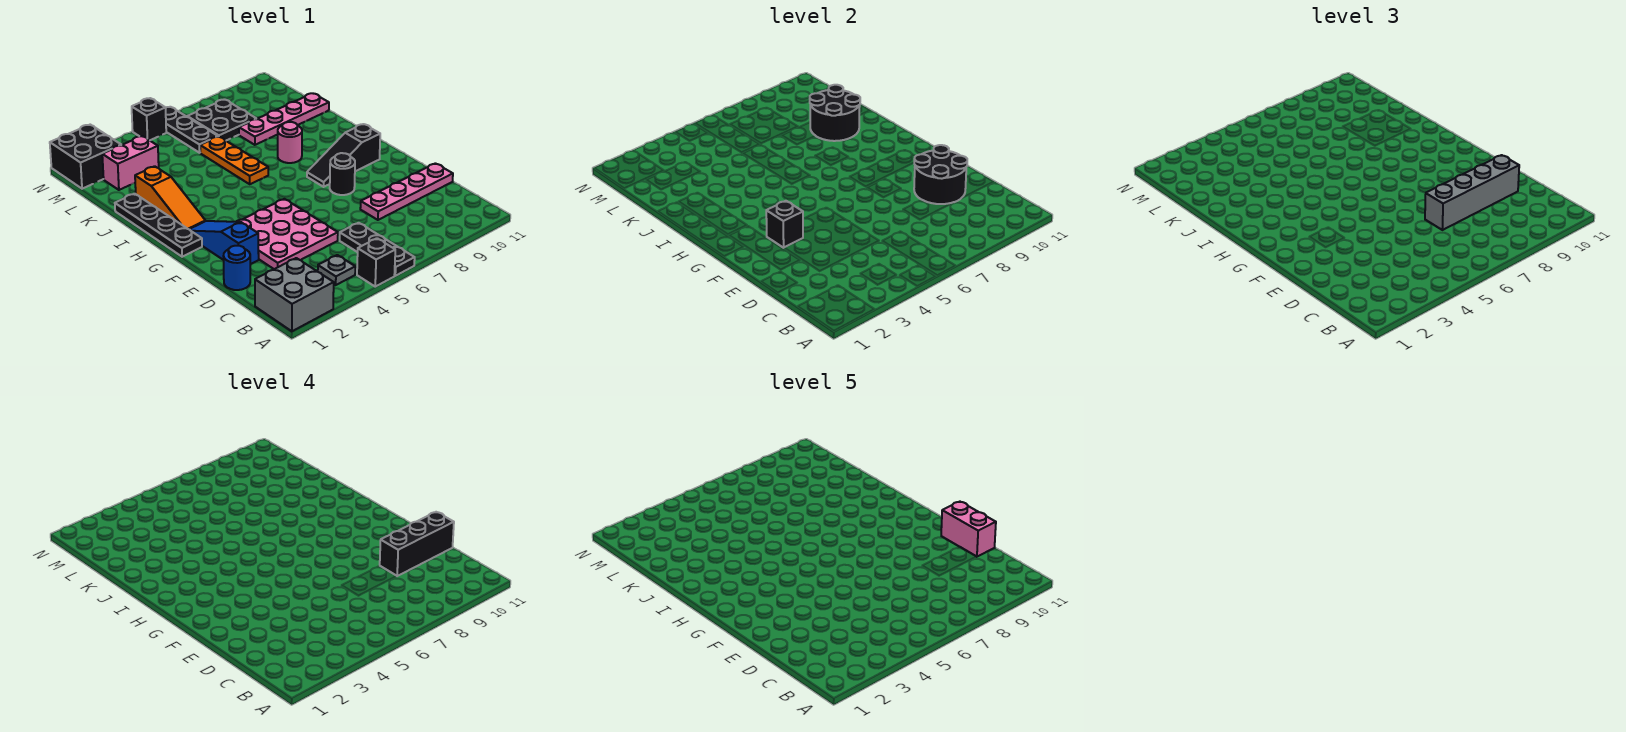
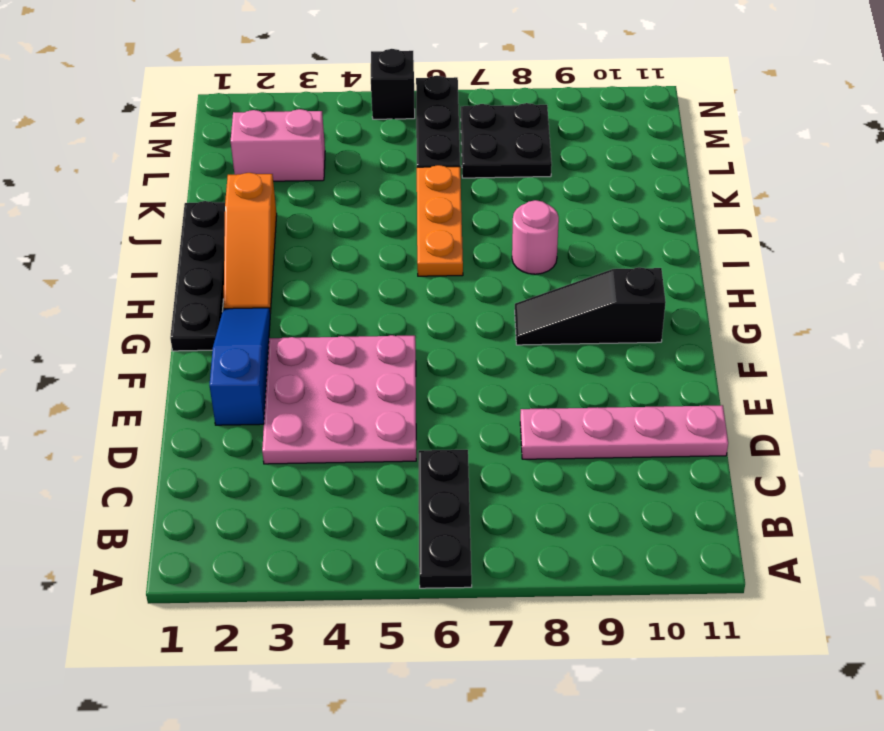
none -> grey 2x2 brick [255,258,334,331]
none -> black 1x1 brick [357,238,395,287]
none -> grey 1x1 plate [318,255,355,285]

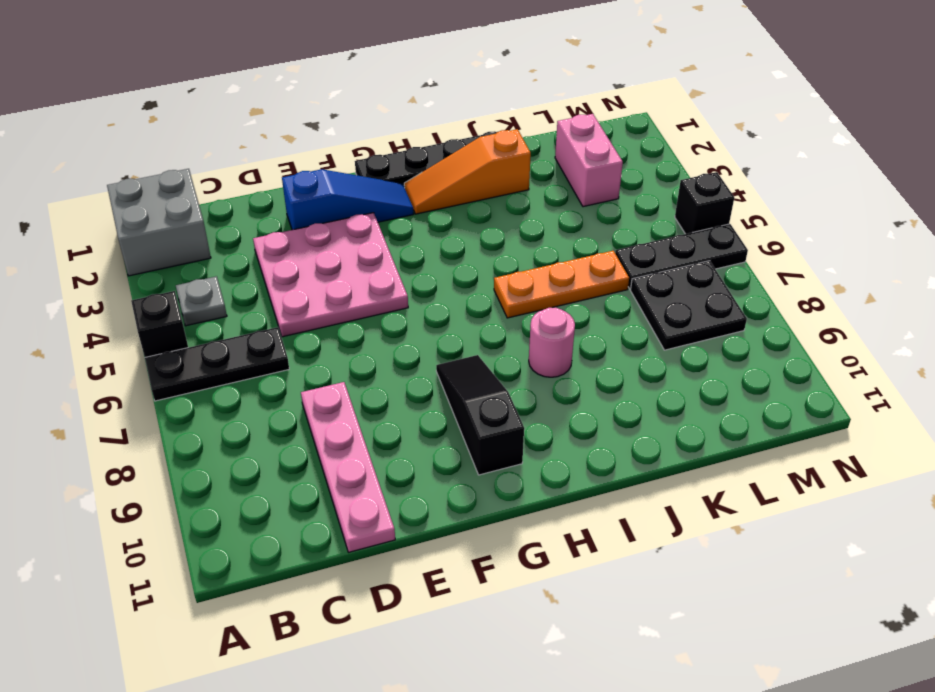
none -> blue 1x1 round brick [224,246,250,290]
none -> black 1x1 round brick [330,153,355,195]
none -> pink 1x4 plate [239,93,329,145]

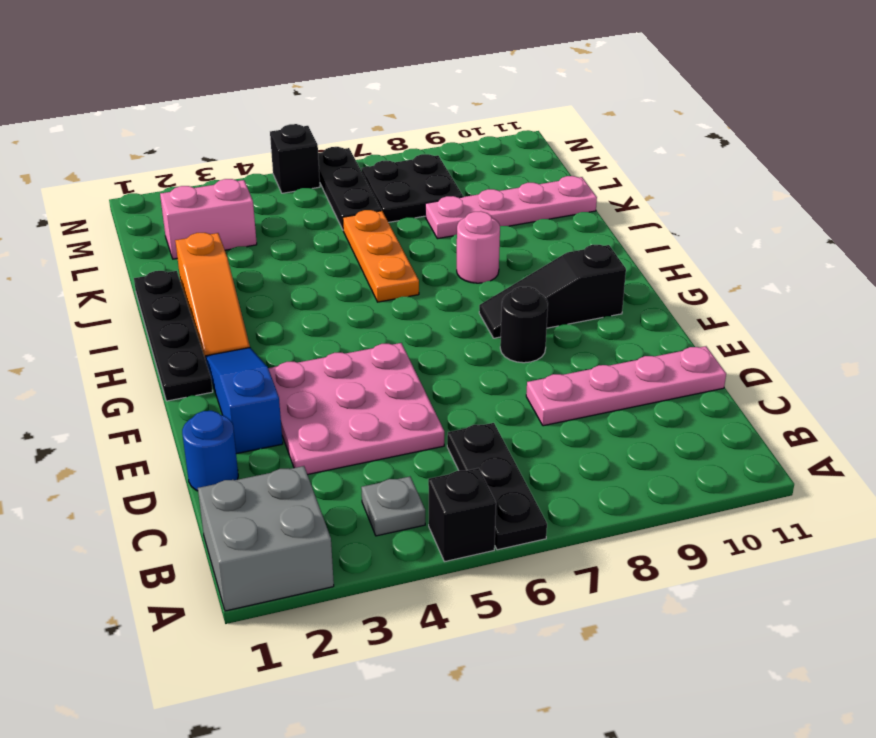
none -> black 2x2 brick [50,125,121,189]
none -> black 2x2 round brick [914,145,967,204]
none -> black 1x1 brick [766,201,803,248]

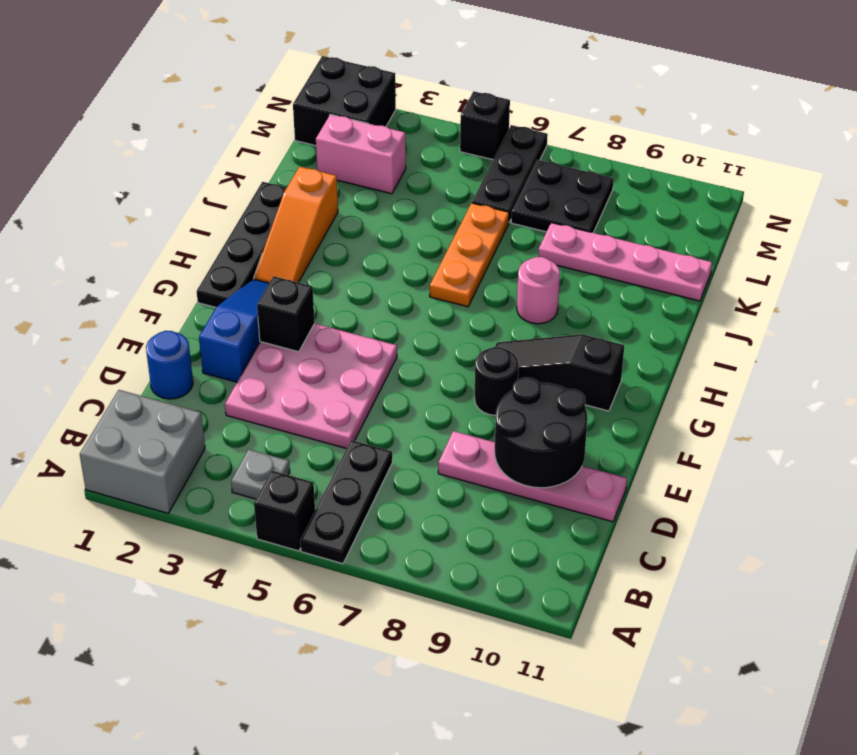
none -> black 2x2 round brick [810,85,860,141]
none -> grey 1x4 brick [1425,155,1519,230]
none -> black 1x3 brick [380,512,454,576]

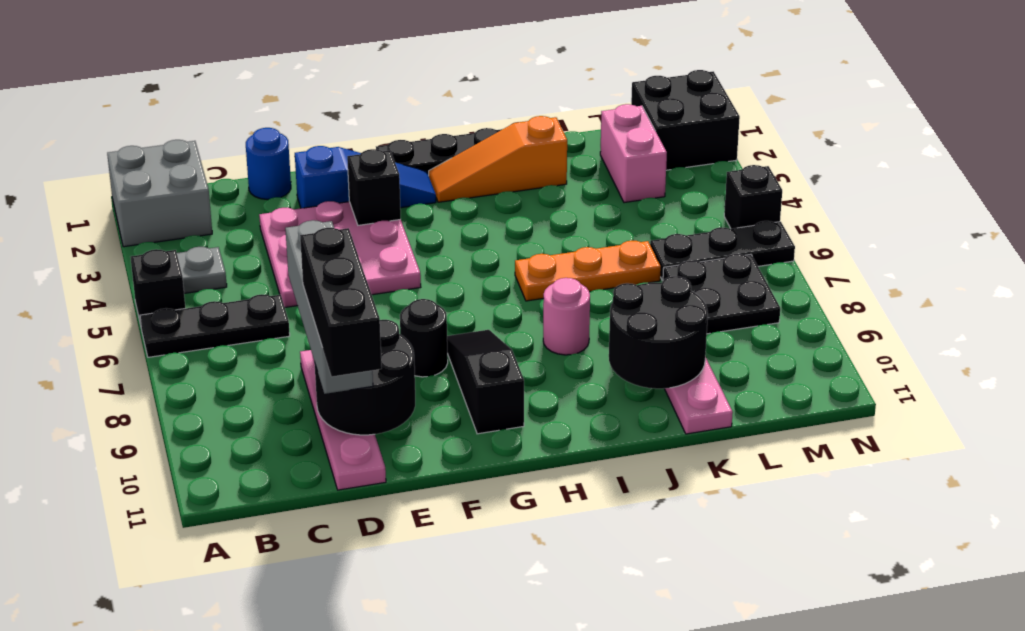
none -> pink 1x2 brick [941,502,996,557]

